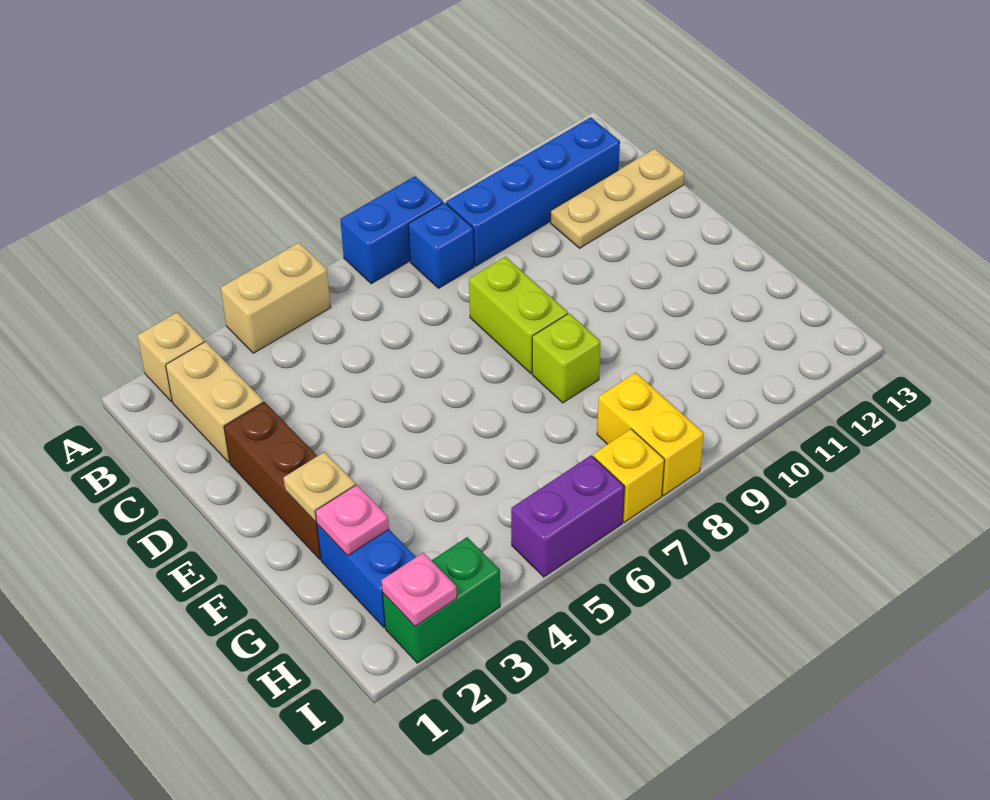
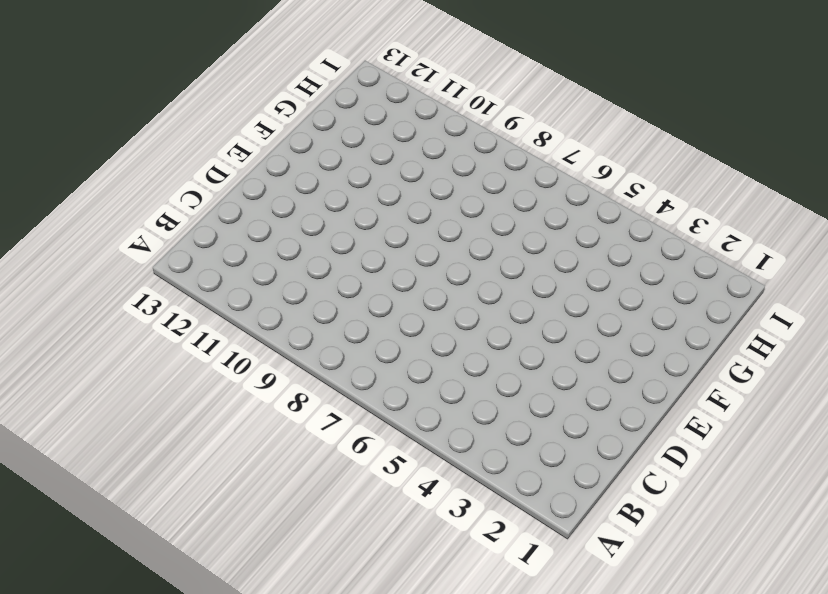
none -> tan 1x1 brick [137,312,205,402]
none -> tan 1x2 brick [221,243,331,353]
none -> blue 1x2 brick [340,176,443,284]

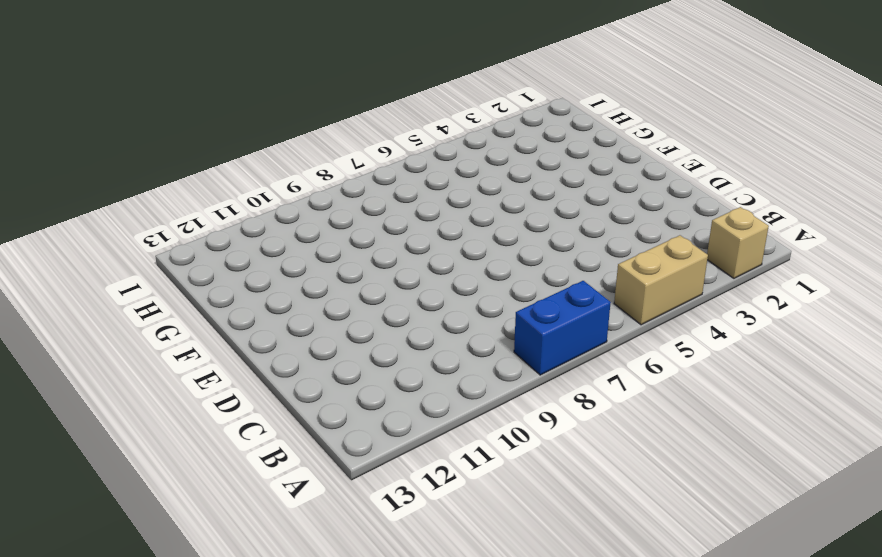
none -> tan 1x2 brick [166,341,263,462]
none -> blue 1x1 brick [408,203,474,288]
none -> blue 1x4 brick [446,117,620,266]

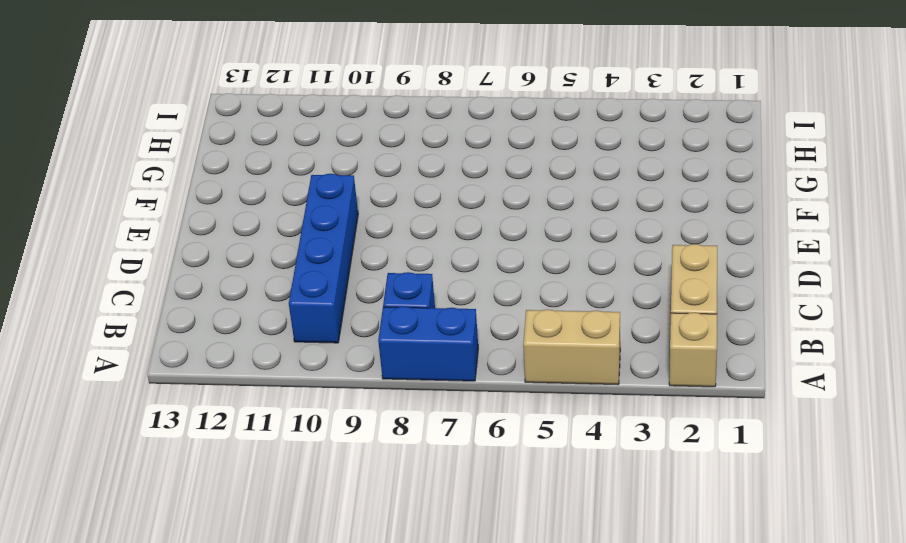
blue 1x4 brick [289,174,358,343] -> blue 1x4 brick turned to [446,117,620,266]
none -> tan 1x3 plate [551,149,684,248]
none -> brown 1x3 brick [224,402,321,559]
none -> lime 1x2 brick [469,257,568,373]

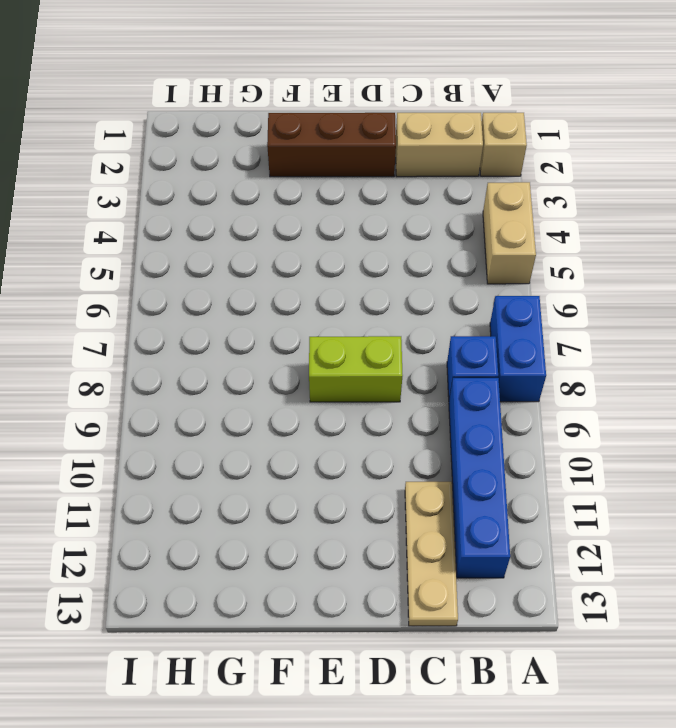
none -> lime 1x1 brick [532,313,600,403]
none -> blue 1x2 brick [317,524,416,628]
none -> yellow 1x2 brick [597,373,704,496]

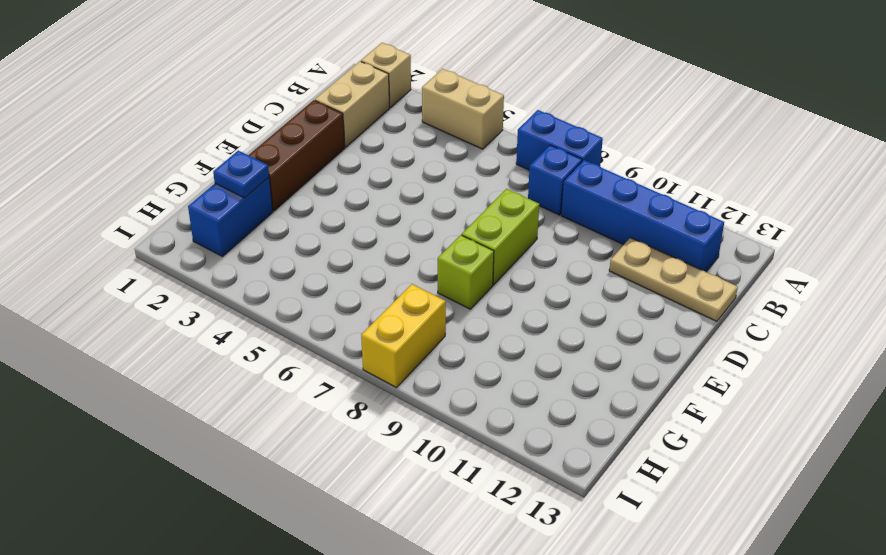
blue 1x1 plate [213,151,269,198] -> pink 1x1 plate [315,485,389,556]
none -> green 1x2 brick [383,537,500,663]
none -> purple 1x2 brick [511,455,624,577]
none -> yellow 1x1 brick [593,429,664,522]

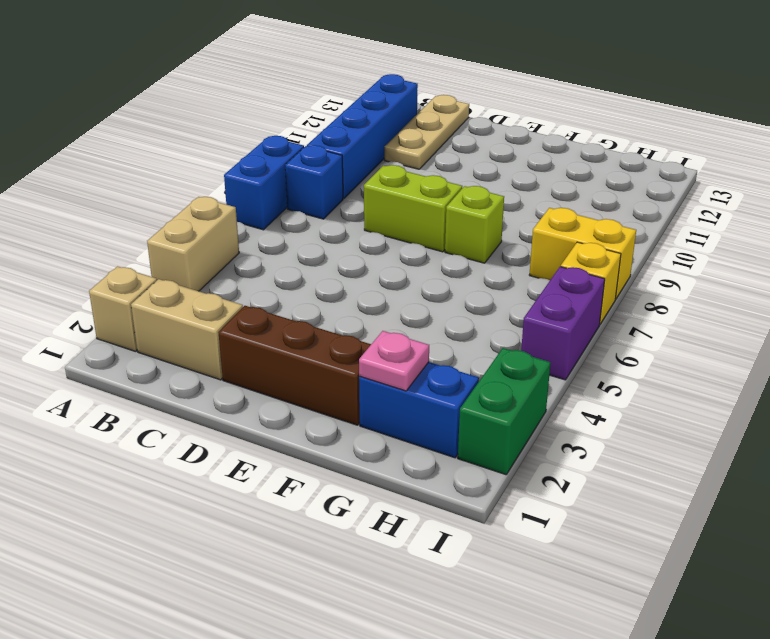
none -> tan 1x1 plate [283,452,355,522]
none -> pink 1x1 plate [381,553,457,626]

